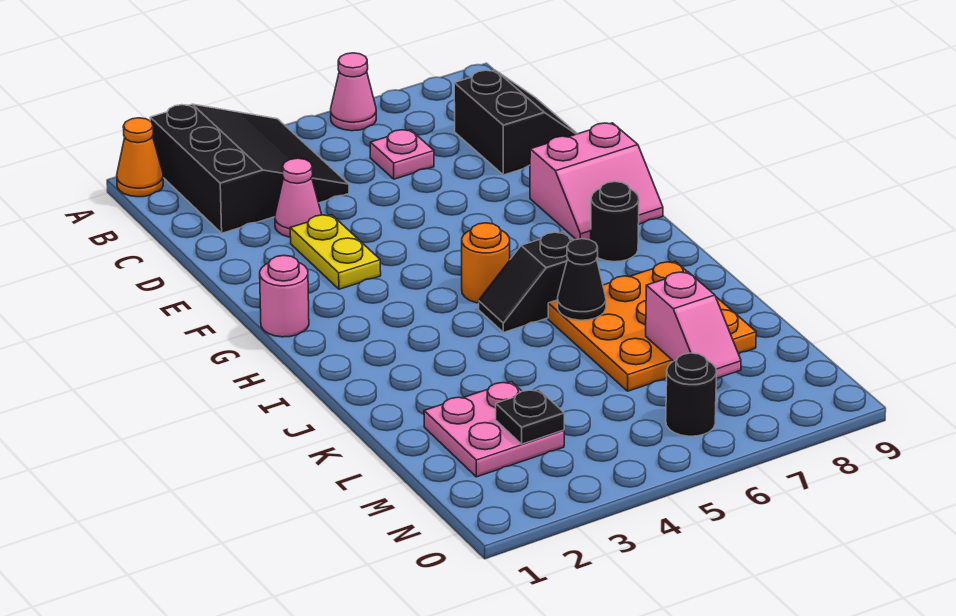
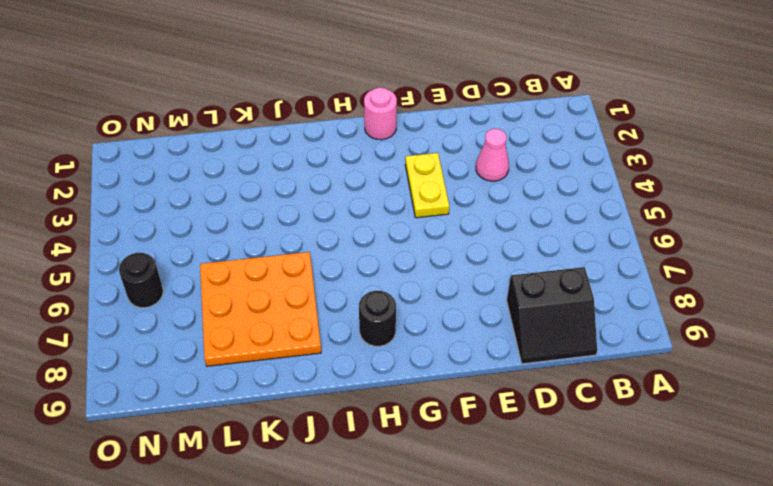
yellow 1x2 plate [405,153,449,218] -> yellow 1x2 plate turned to [290,215,381,289]
none -> orange 1x1 cone [117,118,163,197]
none -> black 3x3 slope [150,104,349,233]
none -> pink 1x1 cone [331,53,376,131]

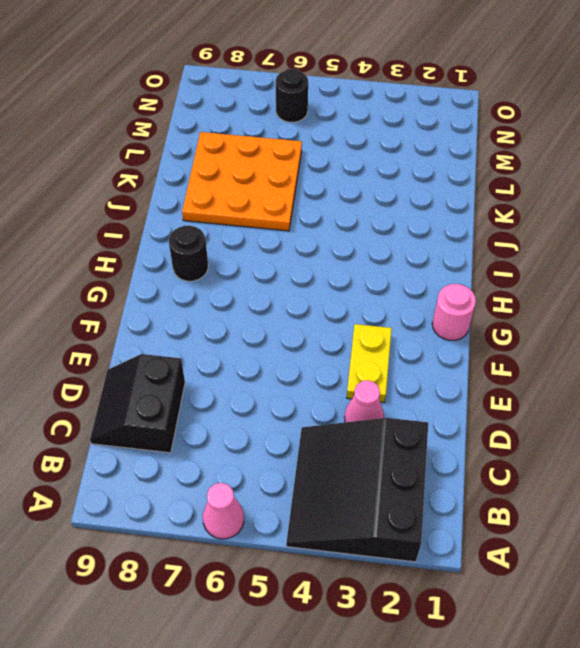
none -> orange 1x1 cone [117,118,163,197]
none -> pink 1x1 plate [370,130,434,179]
none -> pink 2x2 slope [530,123,663,240]

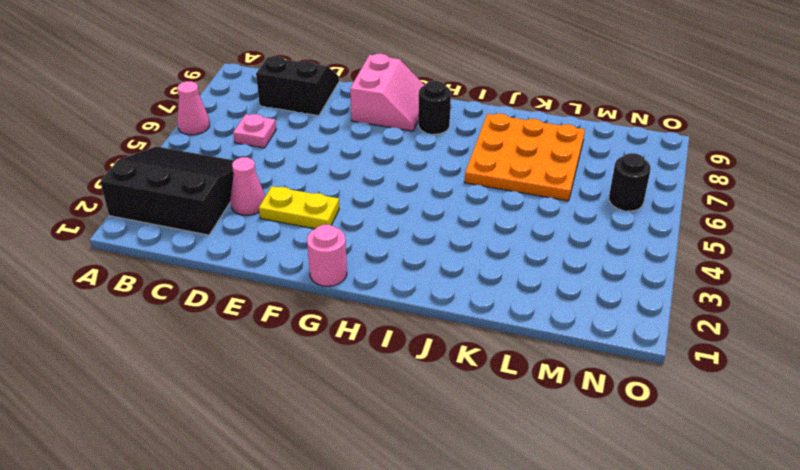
none -> orange 1x1 cone [117,118,163,197]
none -> orange 1x1 round brick [462,223,510,303]
none -> black 1x2 slope [479,232,573,333]

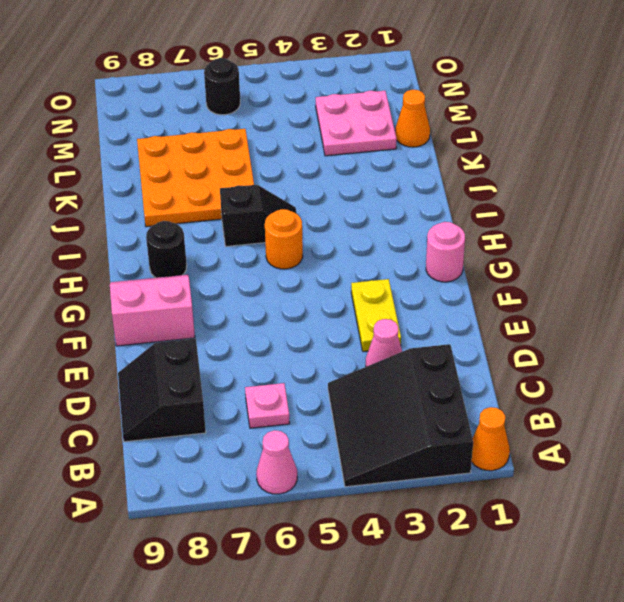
orange 1x1 cone [395,90,430,147] -> none
none -> black 1x1 cone [557,239,606,320]
none -> pink 1x2 slope [646,272,741,378]
none -> black 1x1 plate [496,389,564,444]

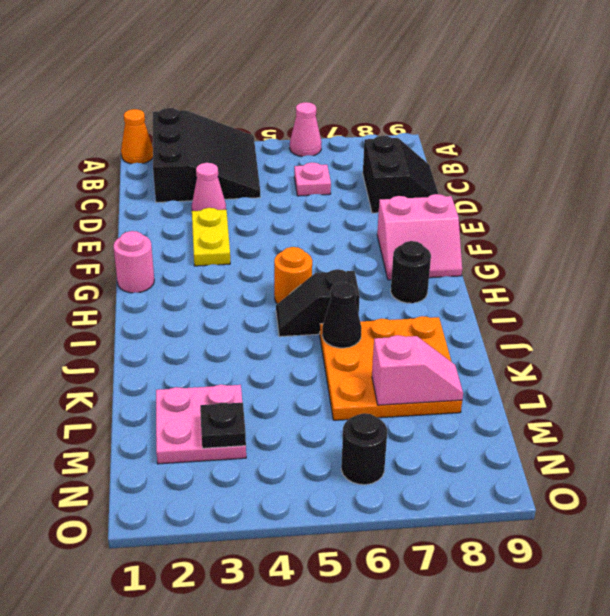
pink 1x2 slope [372,335,463,405] -> pink 1x2 slope turned to [646,272,741,378]

